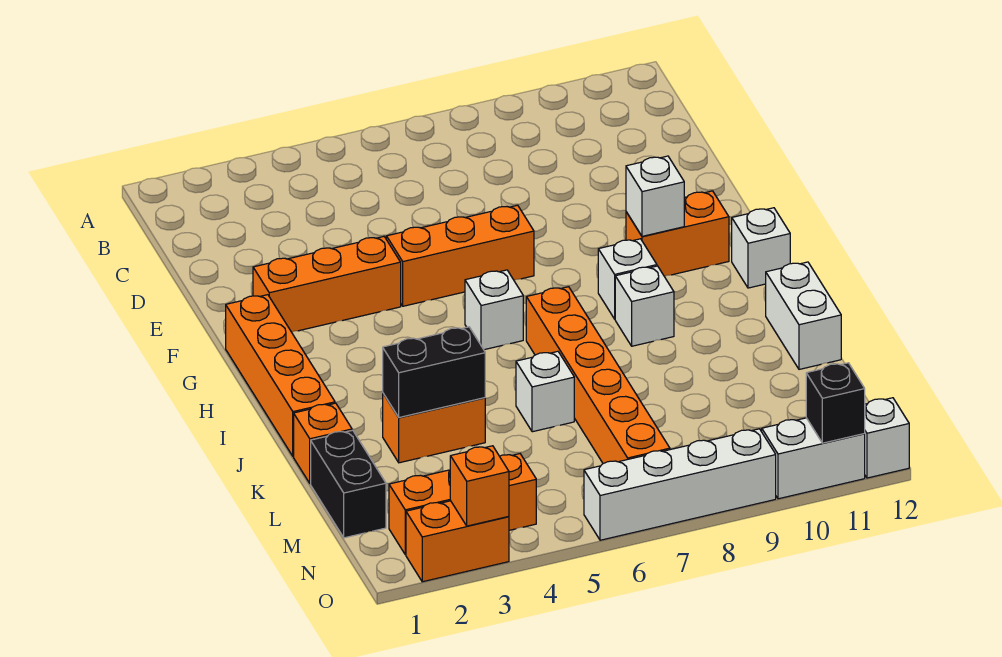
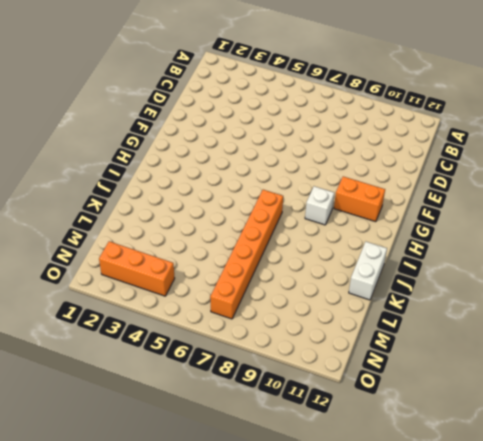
none -> orange 1x3 brick [253,237,401,332]
none -> orange 1x3 brick [386,205,534,306]
none -> orange 1x4 brick [226,295,335,456]

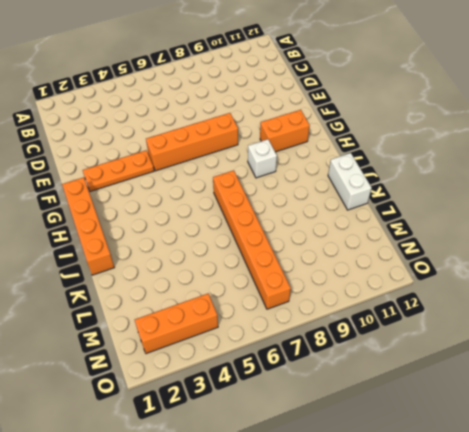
orange 1x3 plate [83,150,154,192] -> orange 1x3 brick [253,237,401,332]
orange 1x4 brick [146,113,238,171] -> orange 1x3 brick [386,205,534,306]
none -> white 1x1 brick [465,270,523,350]
none -> white 1x1 brick [732,208,790,288]
none -> white 1x1 brick [615,266,674,346]

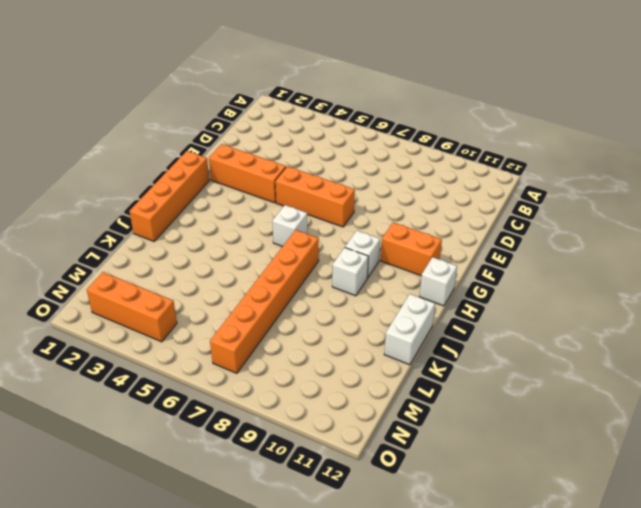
none -> orange 1x1 brick [294,403,352,483]
none -> orange 1x2 brick [383,394,485,463]
none -> white 1x1 brick [516,351,574,432]

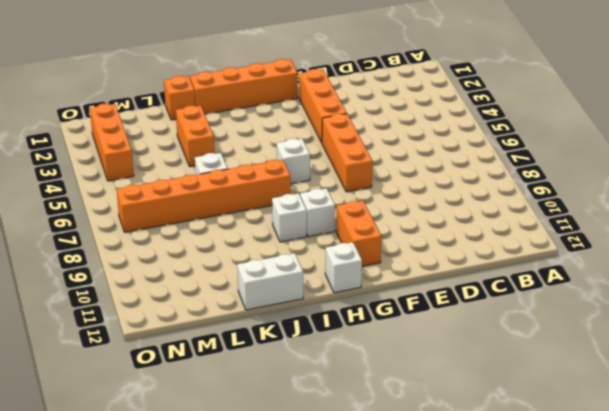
none -> black 1x2 brick [311,430,386,538]
none -> orange 1x2 brick [406,501,509,582]
none -> white 1x4 brick [584,429,776,540]

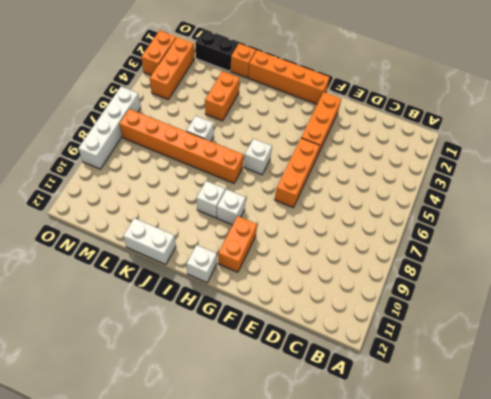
none -> white 1x2 brick [762,418,865,499]
none -> white 1x1 brick [865,398,909,478]
none -> white 1x1 brick [626,156,684,236]

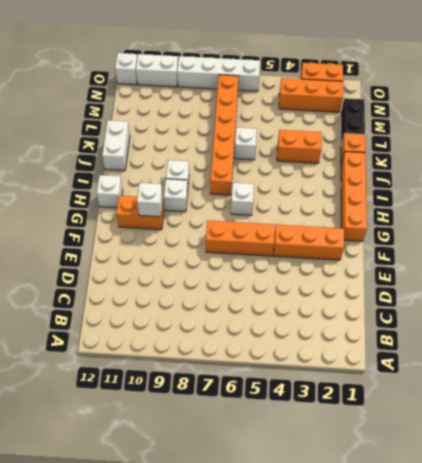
none -> black 1x2 brick [383,327,485,417]
none -> orange 1x1 brick [450,446,509,526]
none -> black 1x1 brick [806,363,865,443]

